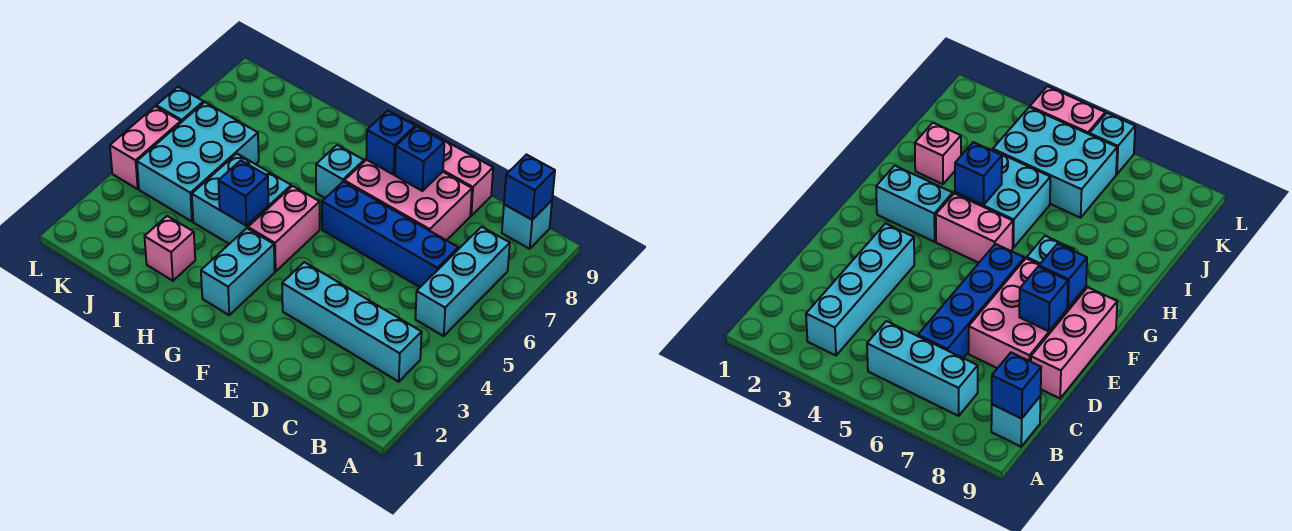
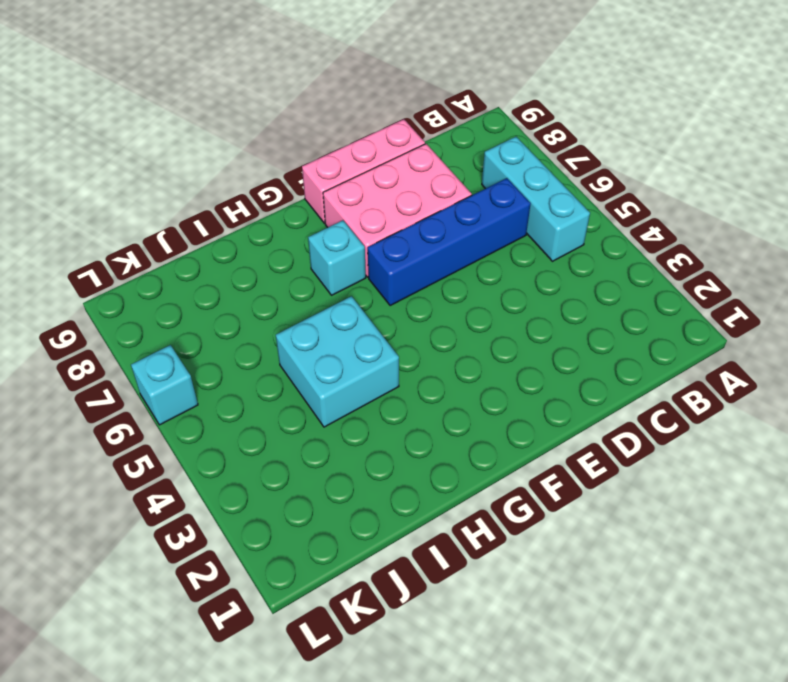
none -> cyan 1x4 brick [282,262,422,382]
none -> cyan 1x1 brick [502,201,552,249]
none -> cyan 1x2 brick [201,228,275,315]

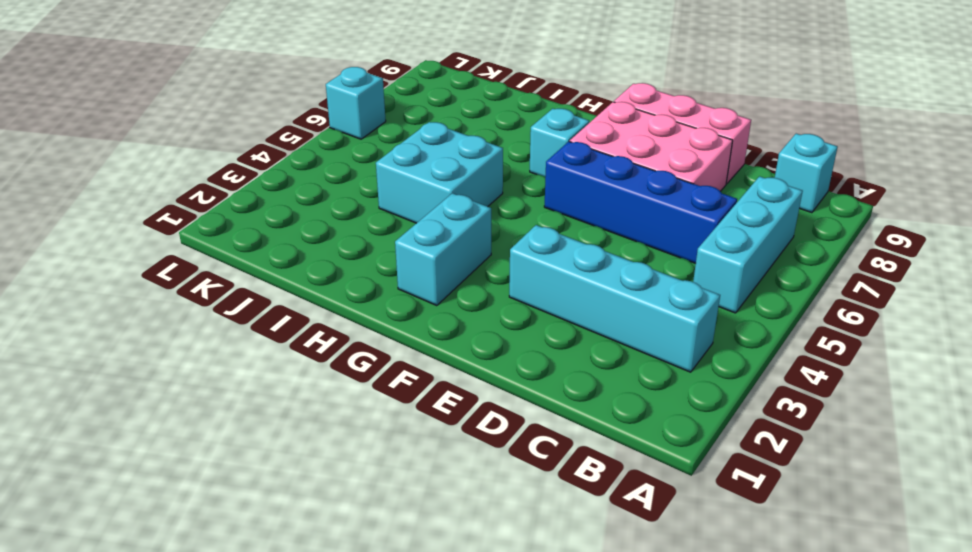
none -> pink 1x2 brick [248,186,320,272]
none -> pink 1x1 brick [144,216,195,281]
none -> cyan 2x3 brick [137,102,259,221]

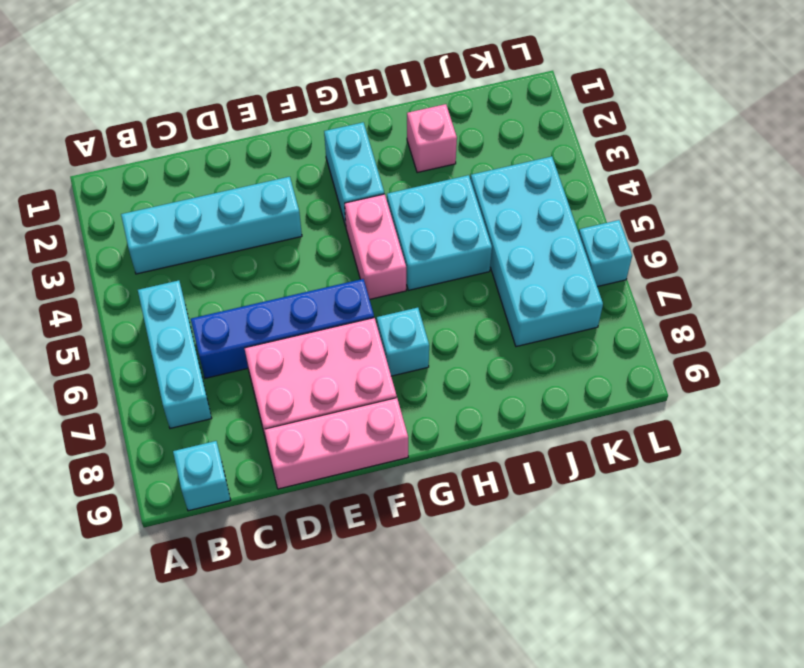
cyan 2x4 brick [471,156,603,347] -> cyan 2x3 brick [137,102,259,221]
none -> pink 1x2 brick [110,106,181,189]
none -> blue 1x1 brick [504,155,555,220]
none -> blue 1x1 brick [395,127,444,191]

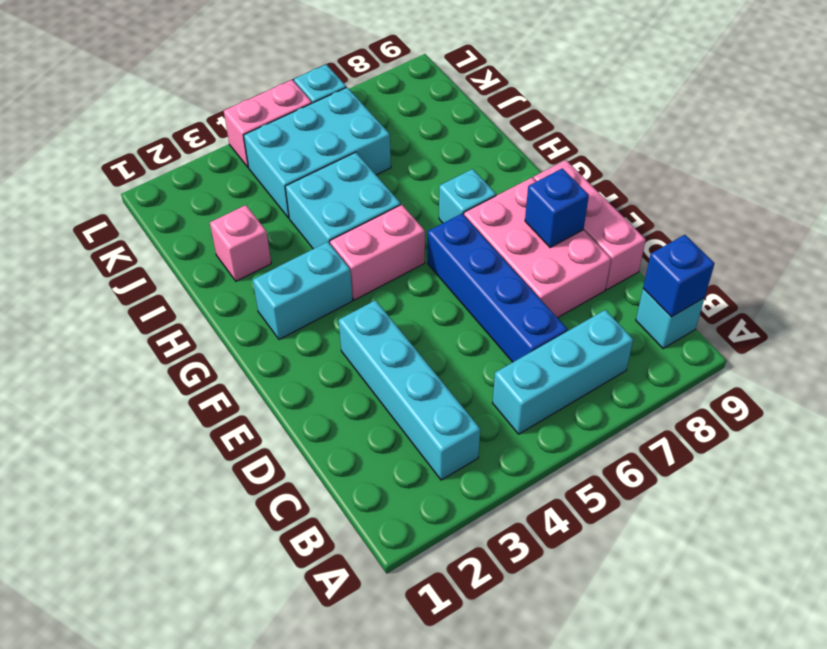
none -> blue 1x1 brick [366,111,415,175]
none -> blue 1x1 brick [218,160,269,226]

